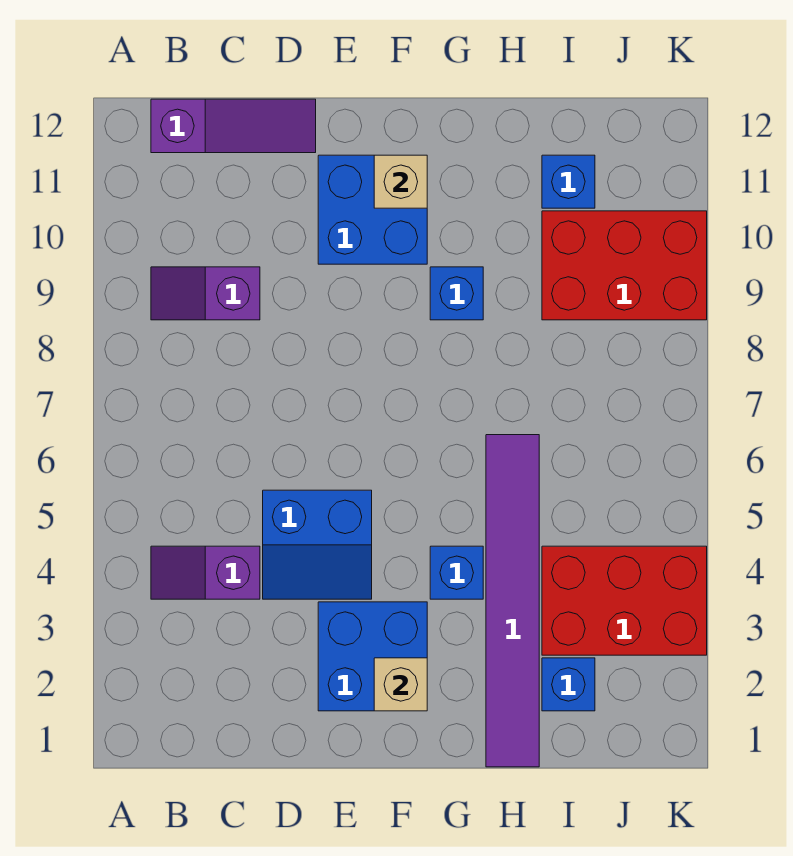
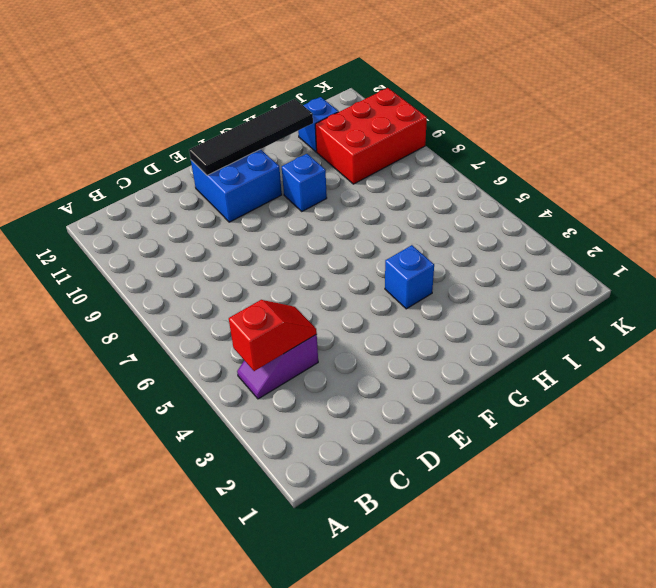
red 1x2 slope [229,300,317,371] -> none
black 1x4 tile [189,99,313,175] -> tan 1x1 brick [374,155,427,208]
none -> purple 1x2 slope [151,267,260,320]
none -> purple 1x3 slope [151,99,316,153]
none -> blue 2x2 slope [263,490,372,599]

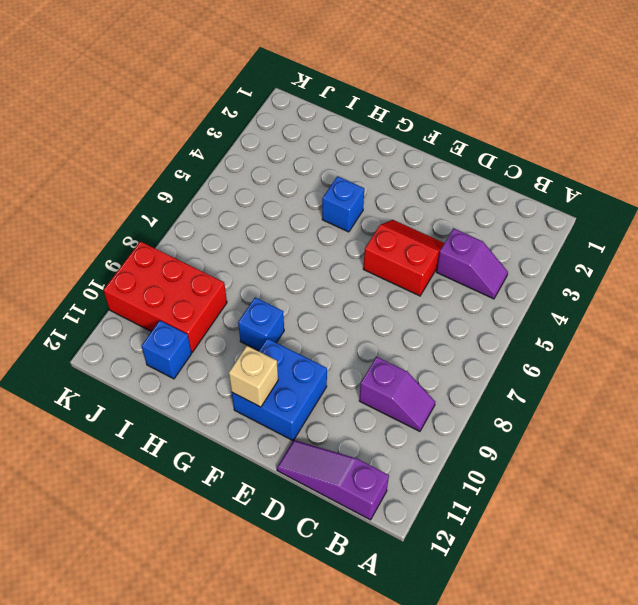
red 2x2 slope [363,220,444,296] -> blue 2x2 slope [263,490,372,599]
none -> blue 2x2 brick [318,602,427,711]
none -> purple 1x6 tile [486,435,539,767]
none -> blue 1x1 brick [542,658,595,711]

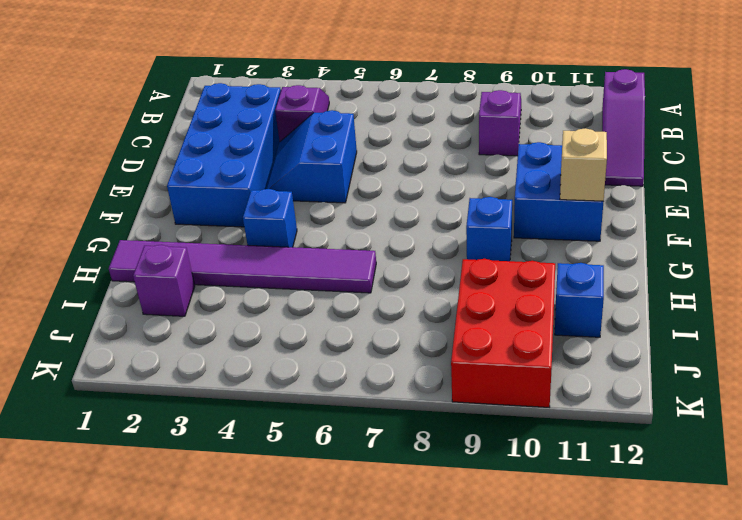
blue 2x4 brick [167,83,281,227] -> blue 2x2 brick [318,602,427,711]
purple 1x1 brick [133,245,195,316] -> blue 1x1 brick [542,658,595,711]
none -> red 2x3 brick [542,546,707,655]
none -> tan 1x1 brick [374,658,427,711]

